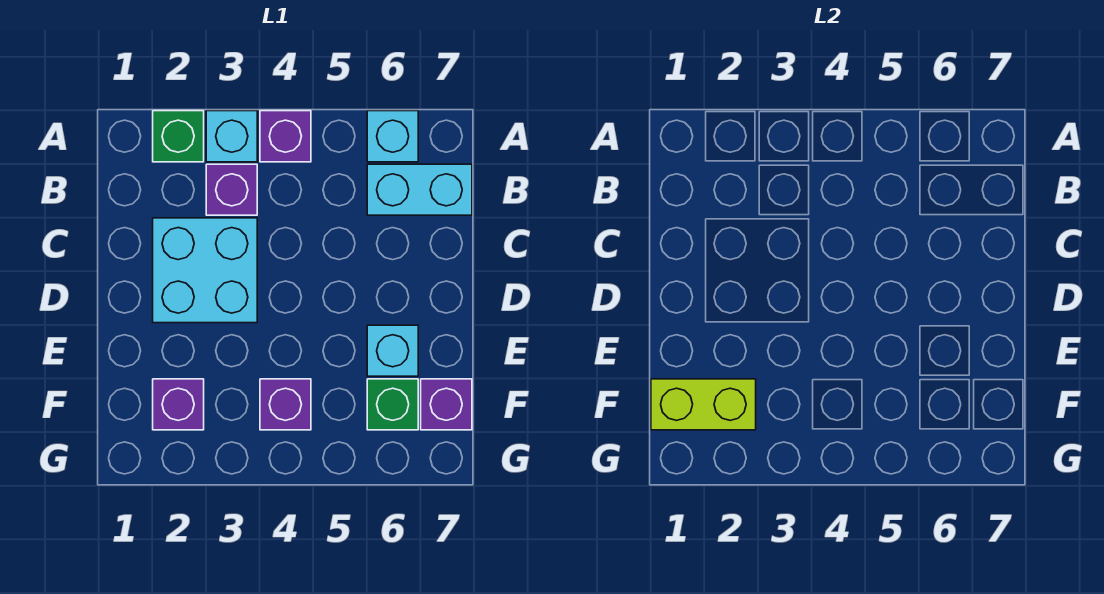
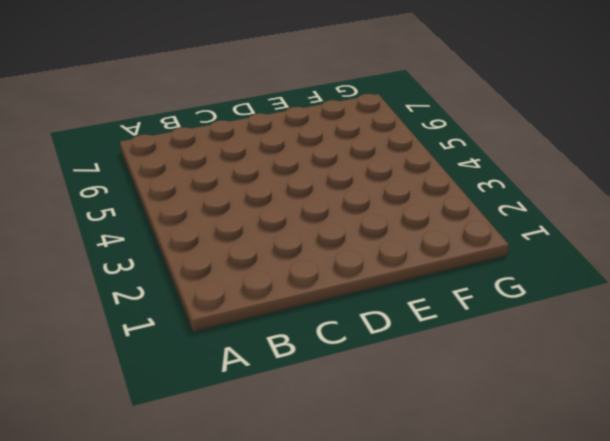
none -> green 1x1 brick [153,111,204,162]
none -> cyan 1x1 brick [206,111,257,162]
none -> purple 1x1 brick [260,111,311,162]

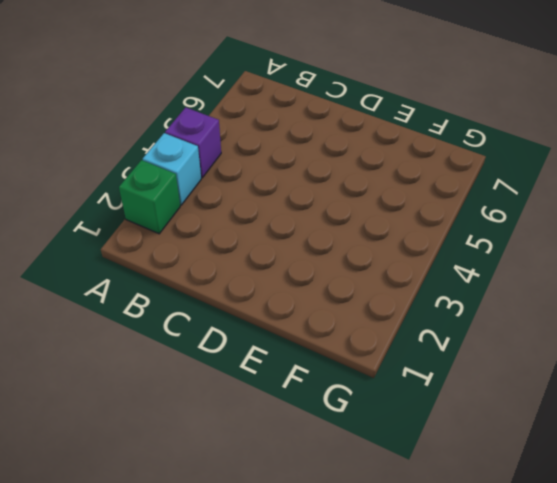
none -> cyan 1x1 brick [367,111,418,162]
none -> purple 1x1 brick [206,164,257,215]
none -> cyan 1x2 brick [367,164,472,215]

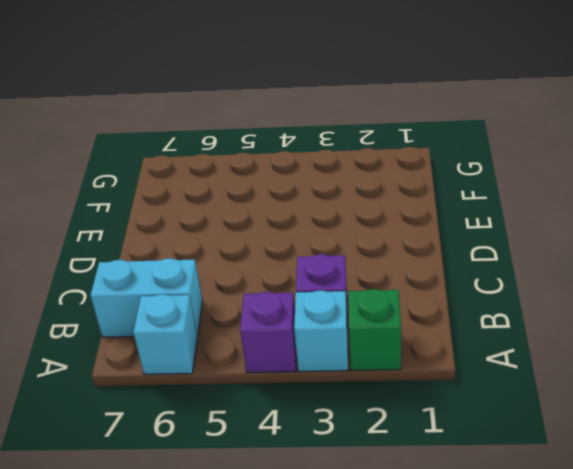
none -> cyan 2x2 brick [153,218,257,323]
none -> cyan 1x1 brick [367,325,418,376]
none -> purple 1x1 brick [153,379,204,430]

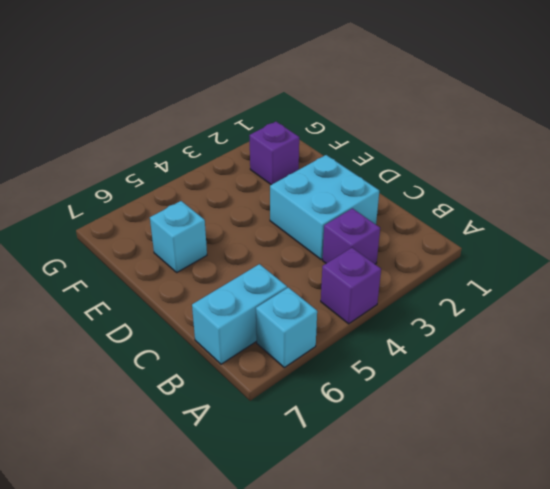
none -> green 1x1 brick [153,111,204,162]
none -> cyan 1x1 brick [206,111,257,162]
none -> purple 1x1 brick [260,379,311,430]

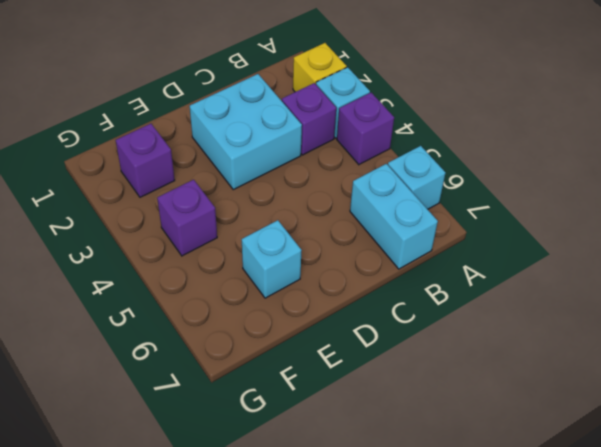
yellow 1x1 brick [293,43,347,92] -> green 1x1 brick [153,111,204,162]
none -> green 1x1 brick [367,379,418,430]
none -> purple 1x1 brick [421,379,472,430]
none -> lime 1x2 brick [651,379,756,430]

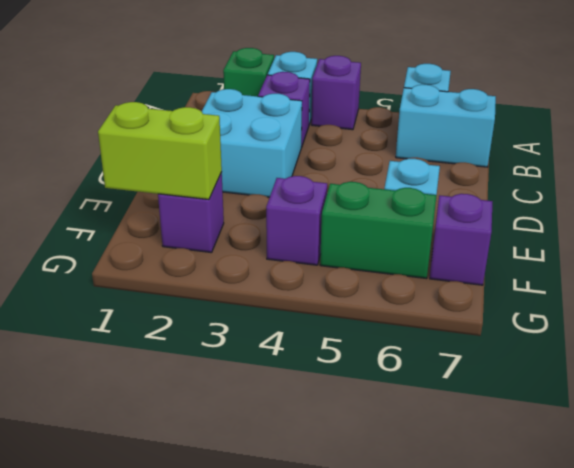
green 1x2 brick [320,182,437,279] -> green 1x1 brick [367,379,418,430]

